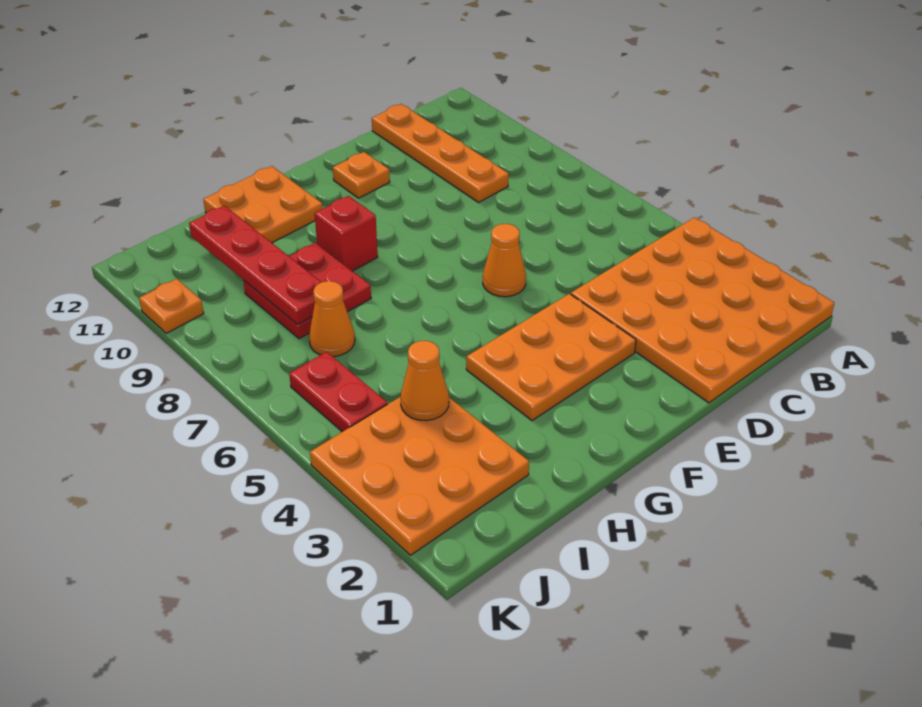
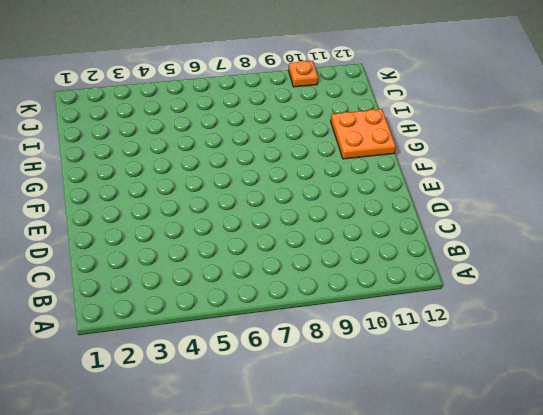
none -> orange 4x4 plate [571,218,834,403]
none -> orange 1x4 plate [372,104,509,202]
none -> orange 2x3 plate [466,294,636,421]

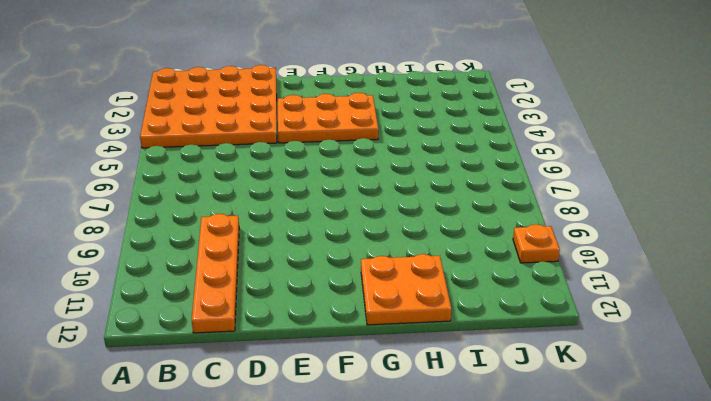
none -> orange 1x1 cone [483,224,526,297]
none -> orange 1x1 plate [333,152,390,198]
none -> red 1x1 brick [315,196,378,271]

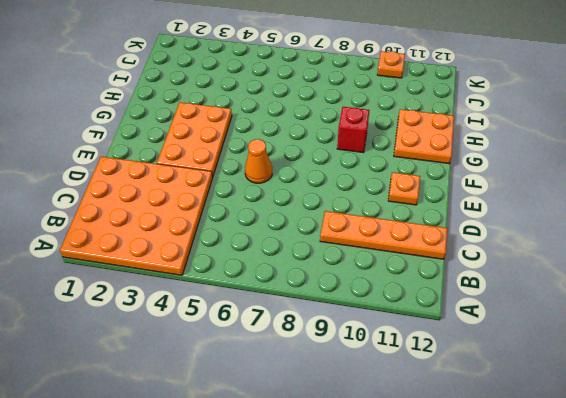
none -> red 2x2 plate [243,243,371,339]
none -> orange 3x3 plate [310,396,529,555]
none -> orange 1x1 cone [309,281,355,357]

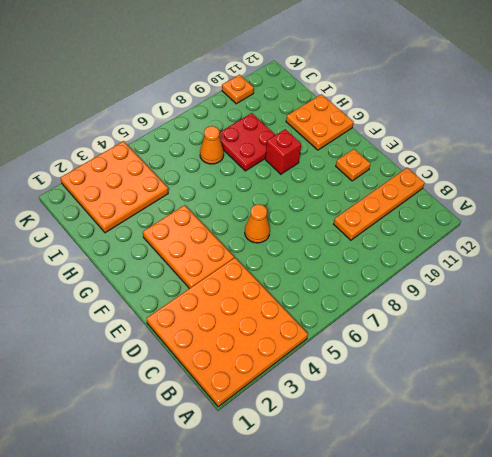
none -> red 1x2 plate [289,352,387,432]
none -> orange 1x1 cone [401,341,449,421]
none -> red 1x4 plate [189,206,321,325]

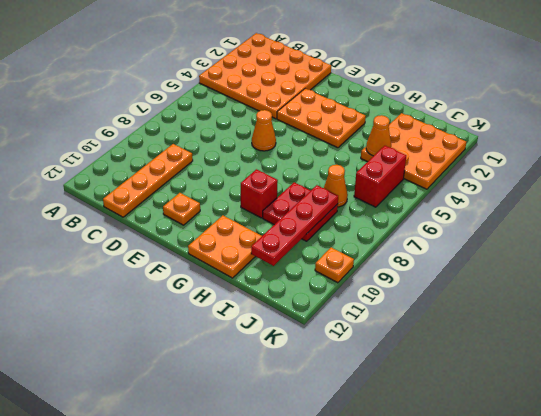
red 1x2 brick [354,146,406,207] -> red 1x2 plate [289,352,387,432]

